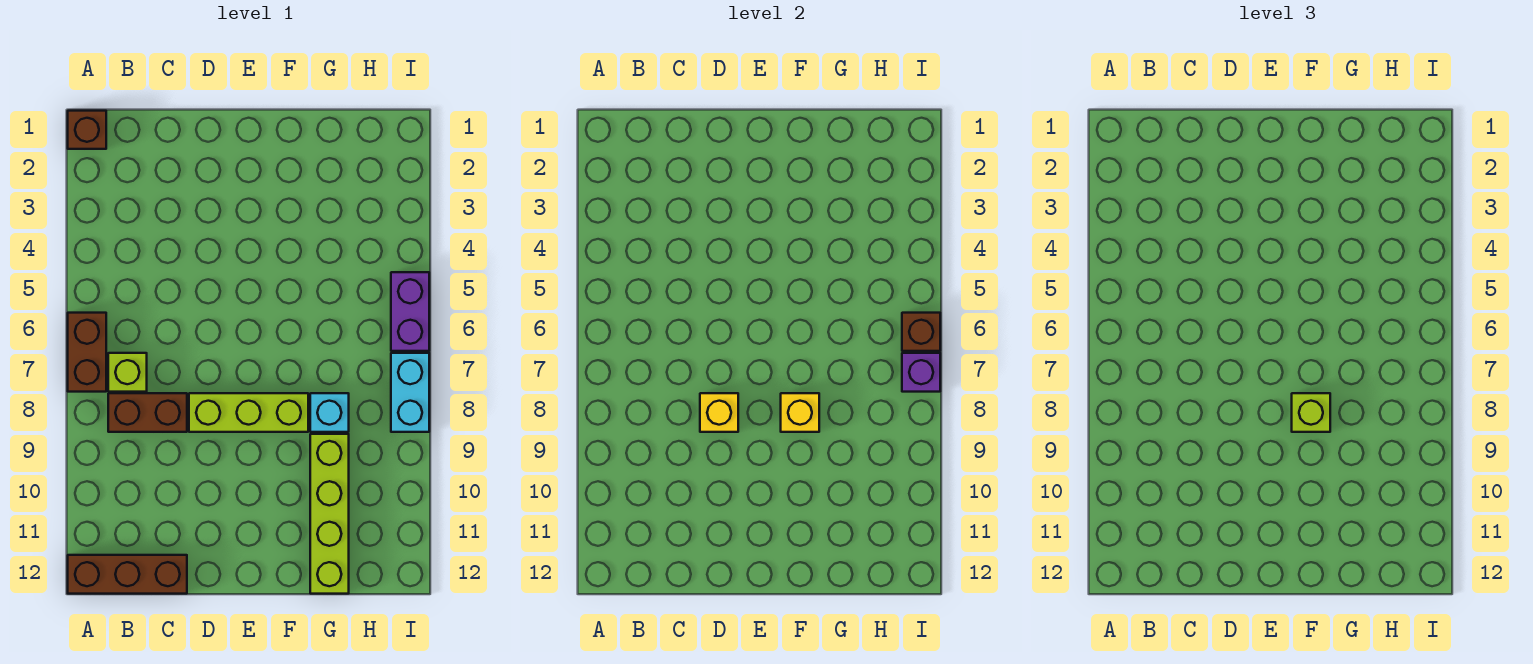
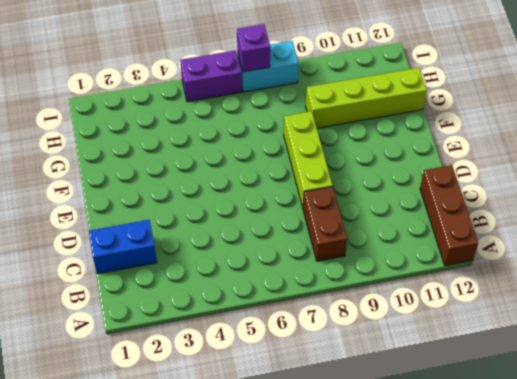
blue 1x2 brick [89,220,157,274] -> none
none -> brown 1x1 brick [68,111,106,149]
none -> brown 1x2 brick [68,313,106,392]
none -> lime 1x1 brick [108,353,147,392]

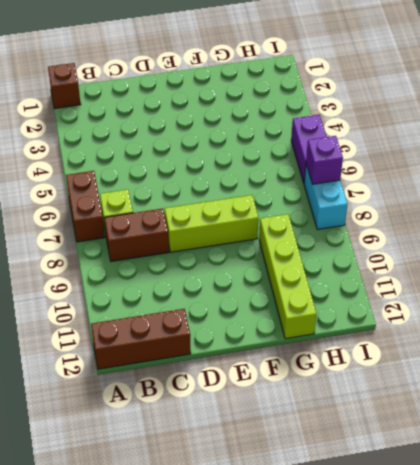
none -> cyan 1x1 brick [310,393,349,432]
none -> yellow 1x1 brick [700,393,738,432]
none -> yellow 1x1 brick [781,393,819,432]

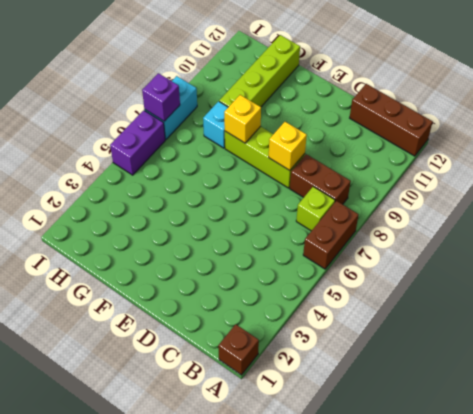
none -> brown 1x1 brick [902,313,940,351]
none -> lime 1x1 brick [1292,393,1330,432]

